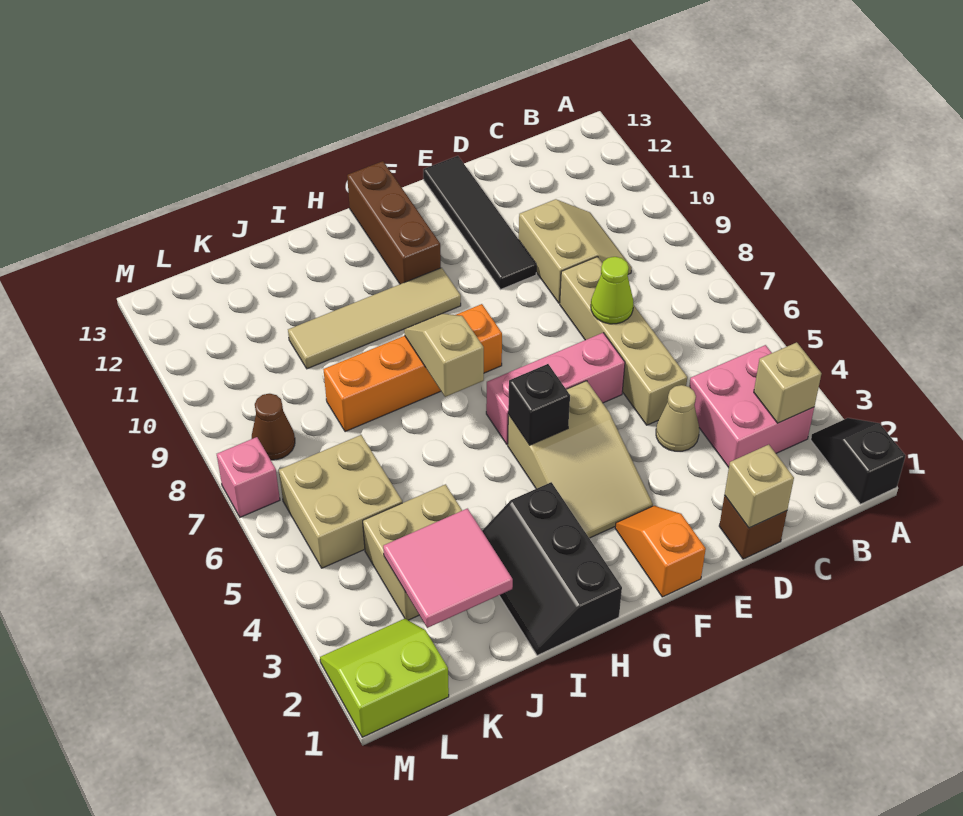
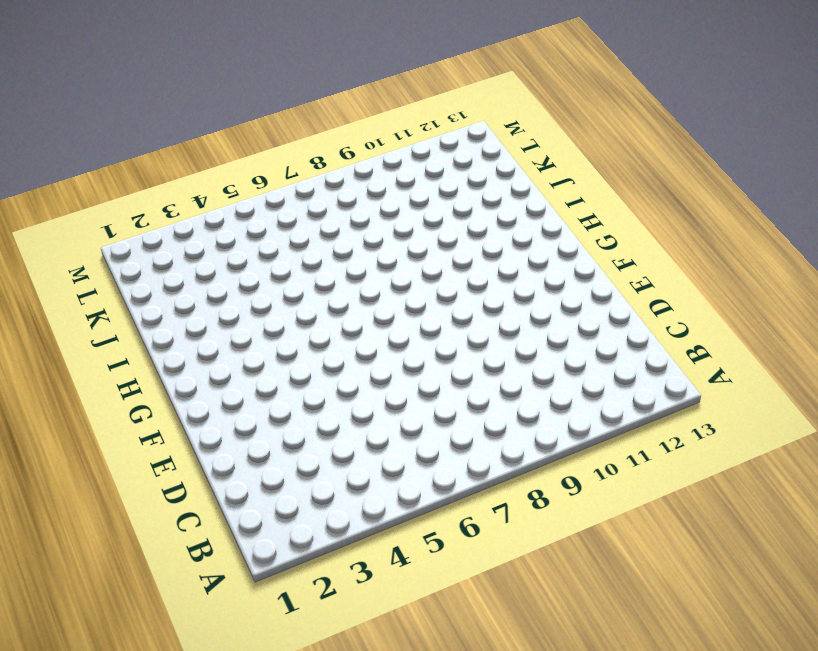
none -> black 1x2 slope [811,418,906,504]
none -> pink 2x2 brick [689,345,814,467]
none -> tan 2x2 slope [519,199,632,303]

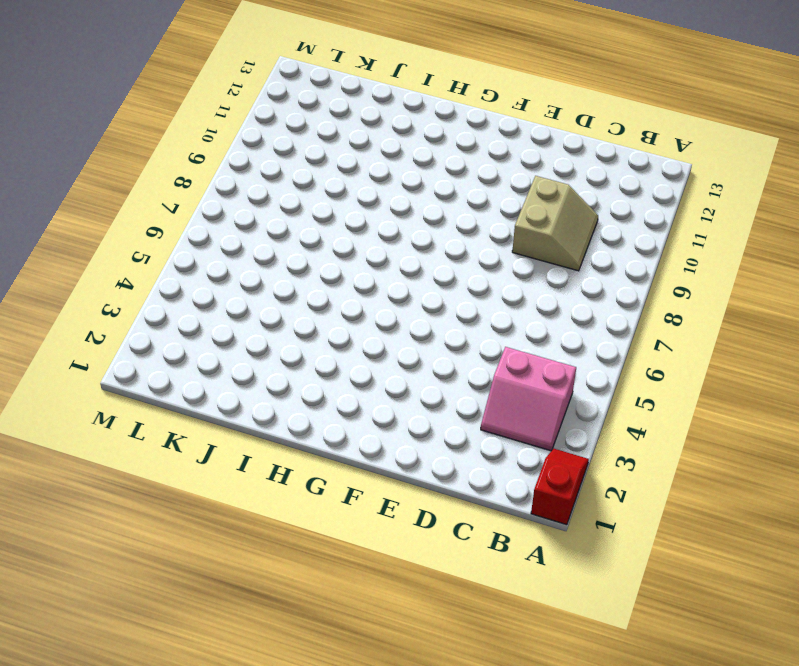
red 1x2 slope [531,449,589,525] -> black 1x2 slope [811,418,906,504]
pink 2x2 slope [481,347,576,451] -> pink 2x2 brick [689,345,814,467]
none -> brown 1x1 brick [719,495,787,559]
none -> tan 1x1 cone [656,385,699,451]
none -> tan 1x4 brick [560,257,687,425]

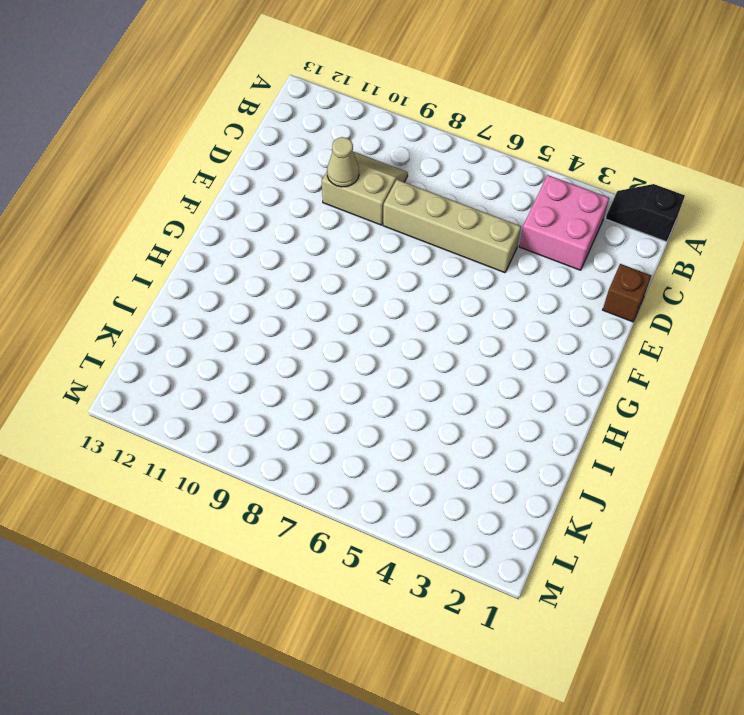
tan 1x1 cone [327,137,359,187] -> tan 1x1 cone moved to [656,385,699,451]
none -> pink 1x3 brick [486,333,625,444]
none -> black 1x4 tile [423,156,536,290]
none -> orange 1x2 slope [615,506,706,597]

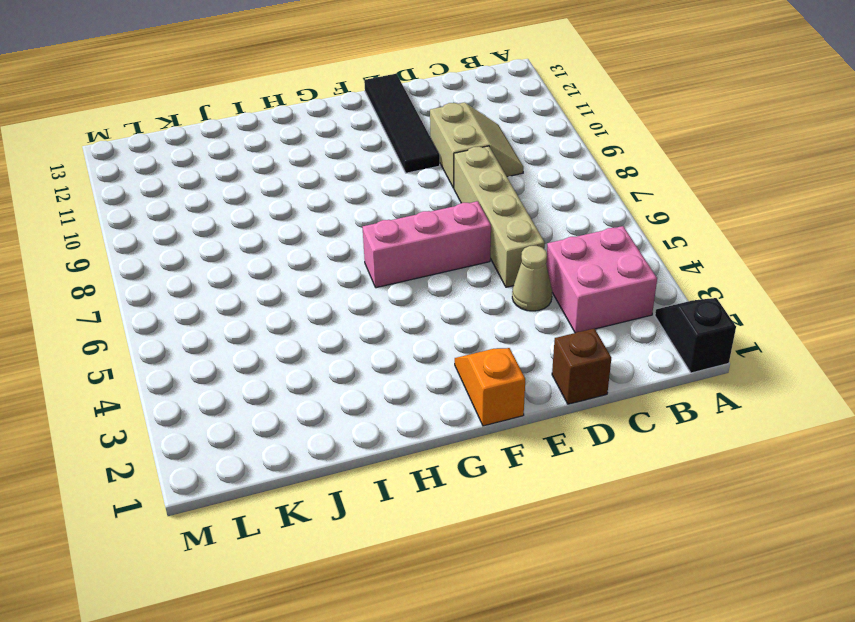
none -> tan 2x3 slope [508,381,653,538]
none -> orange 1x4 brick [323,304,502,432]
none -> tan 1x4 tile [288,268,461,369]

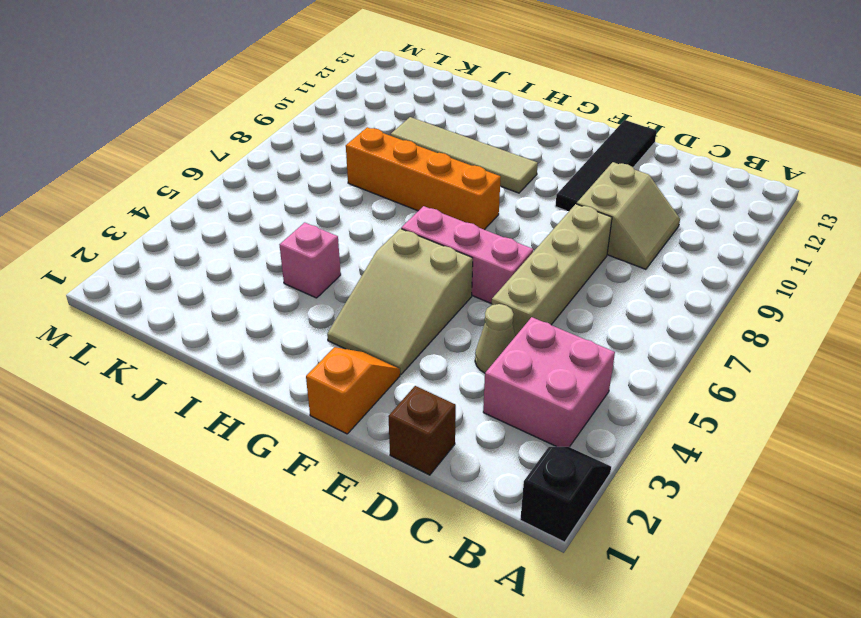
pink 1x1 brick [280,223,341,298] -> pink 1x1 brick moved to [217,437,280,517]
none -> brown 1x3 brick [347,161,441,284]
none -> black 2x3 slope [482,482,622,656]
none -> tan 2x2 brick [363,484,462,620]

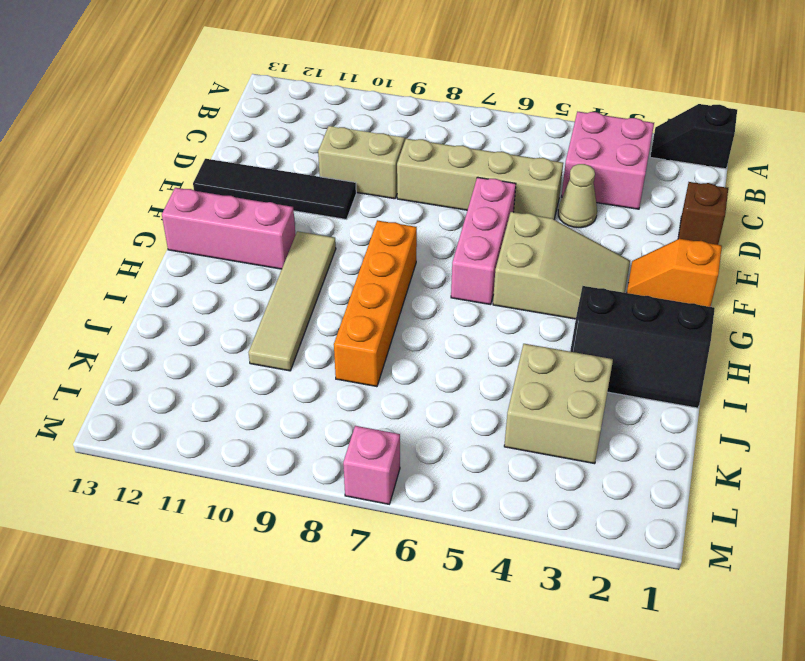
pink 1x3 brick [162,188,296,269] -> brown 1x3 brick [347,161,441,284]
none -> tan 2x2 brick [279,435,402,568]
none -> lime 2x2 slope [320,619,449,737]
none -> brown 1x1 cone [252,394,295,460]

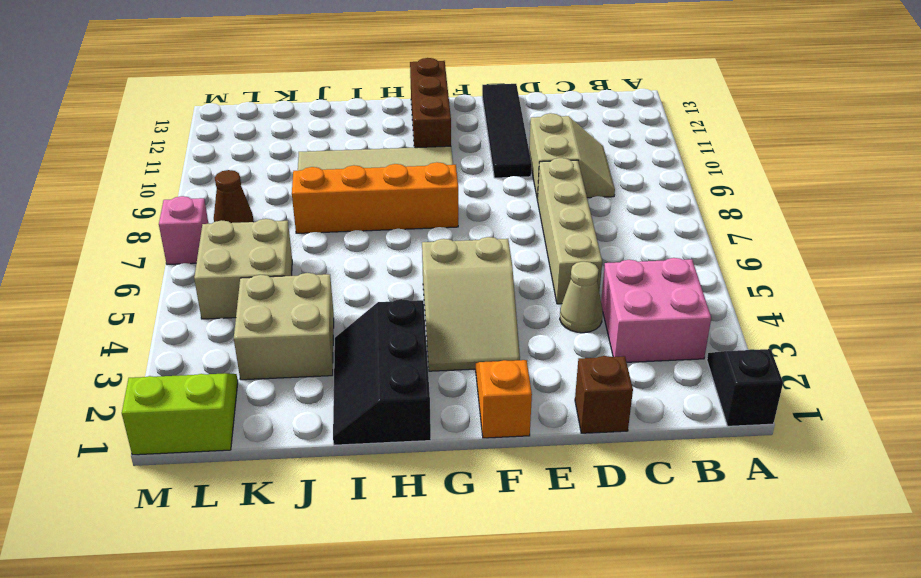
none -> pink 1x3 brick [486,333,625,444]
none -> tan 1x1 brick [754,342,821,423]
none -> tan 1x1 brick [725,445,794,528]

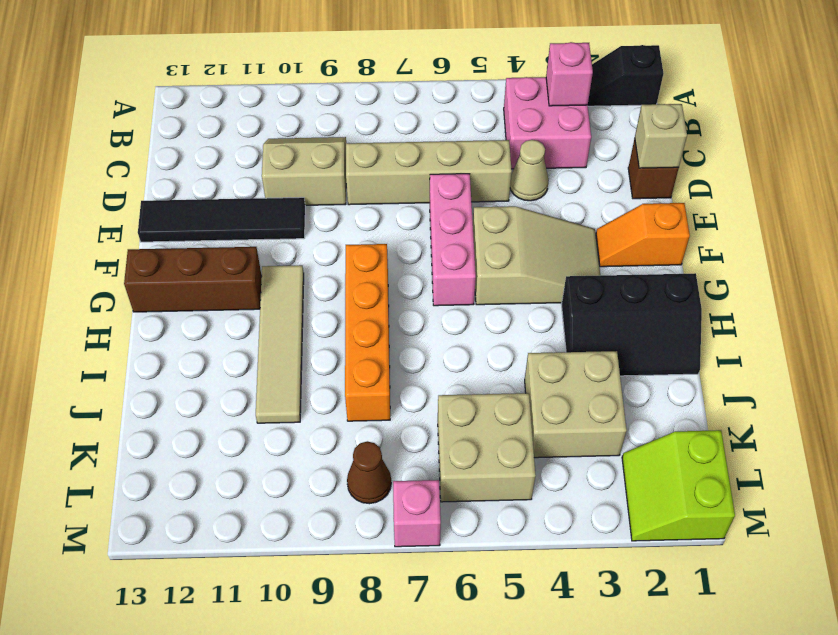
pink 1x1 brick [546,42,593,106] -> tan 1x1 brick [754,342,821,423]
none -> lime 1x1 cone [591,257,634,324]
none -> black 1x1 brick [508,364,570,445]
none -> tan 1x2 slope [404,314,484,397]

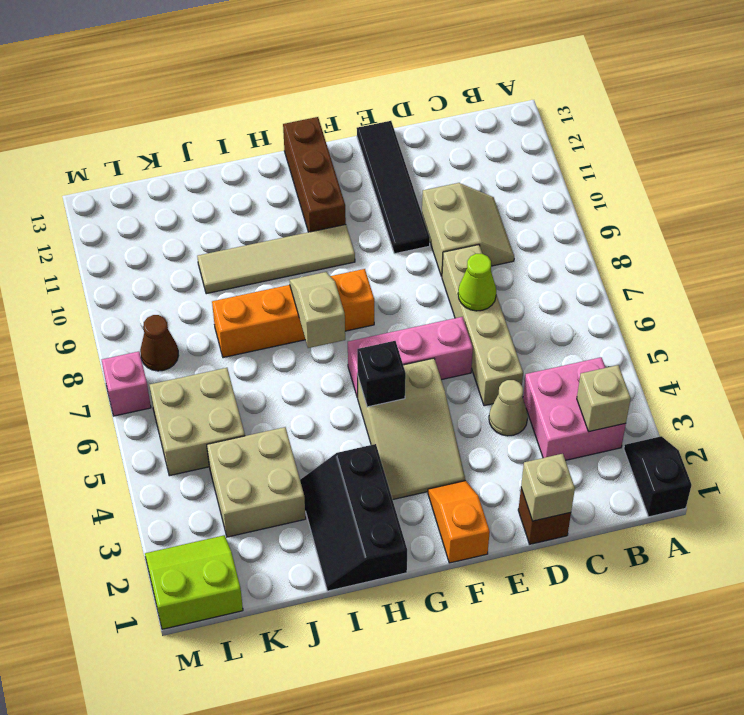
none -> pink 2x2 tile [383,509,513,628]

